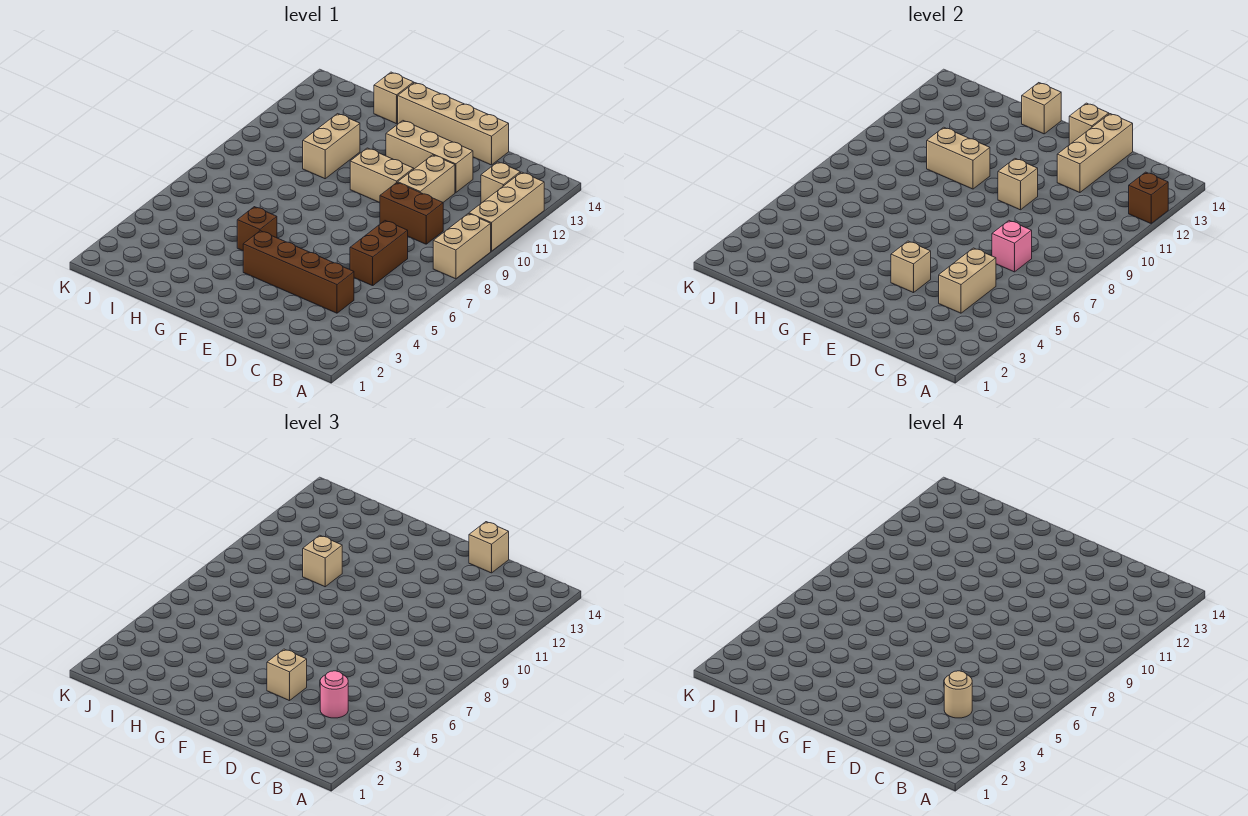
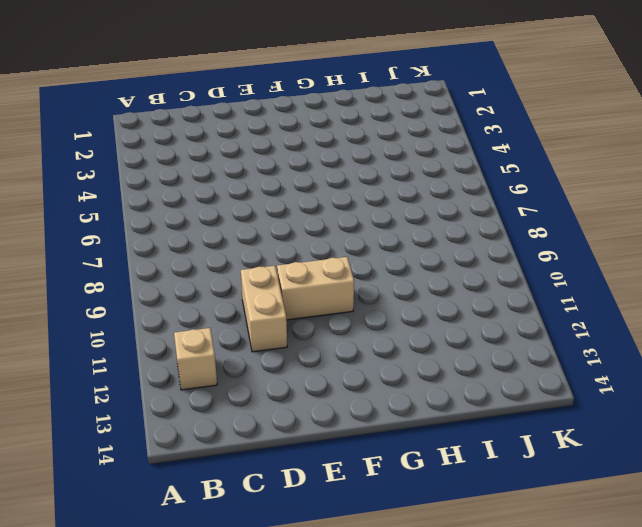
none -> tan 1x2 brick [433,214,491,279]
none -> tan 1x3 brick [469,172,544,251]
none -> brown 1x4 brick [243,231,354,313]

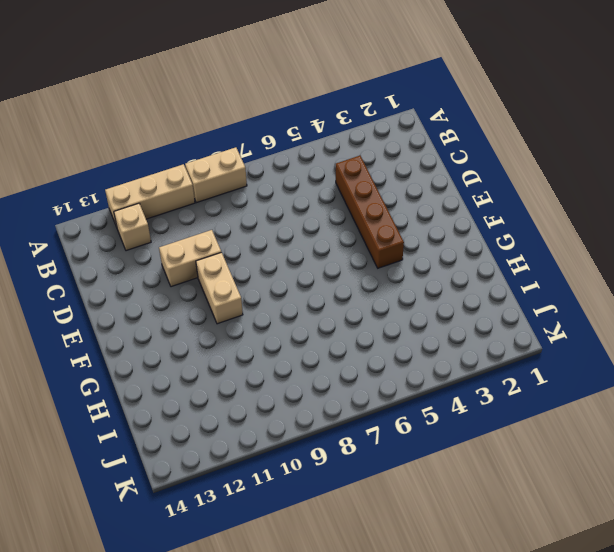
none -> brown 1x2 brick [350,221,408,286]
none -> brown 1x2 brick [380,183,443,244]
none -> tan 1x3 brick [386,121,473,193]

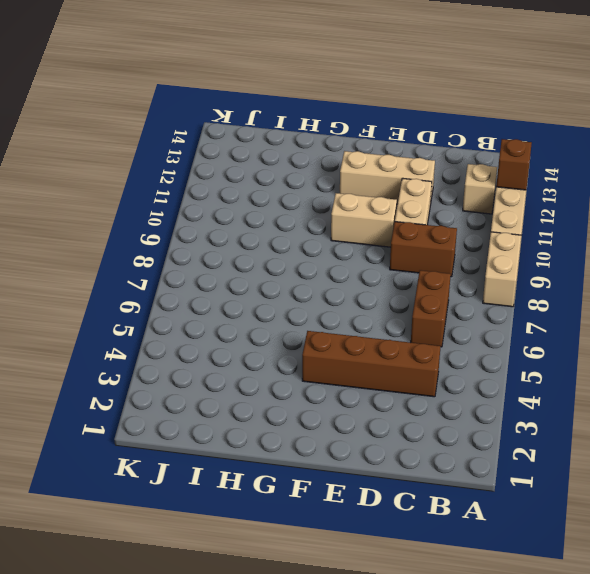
none -> tan 1x4 brick [398,83,509,165]
none -> brown 1x1 brick [237,207,277,251]
none -> tan 1x2 brick [303,114,360,179]

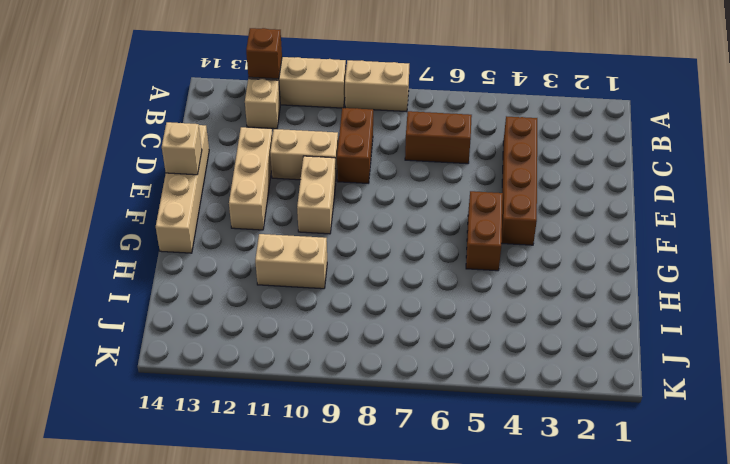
brown 1x2 brick [466,191,503,271] -> brown 1x1 brick [237,207,277,251]
none -> tan 1x1 brick [374,72,414,124]
none -> tan 1x2 brick [939,248,996,313]
none -> pink 1x1 brick [992,221,1032,272]

